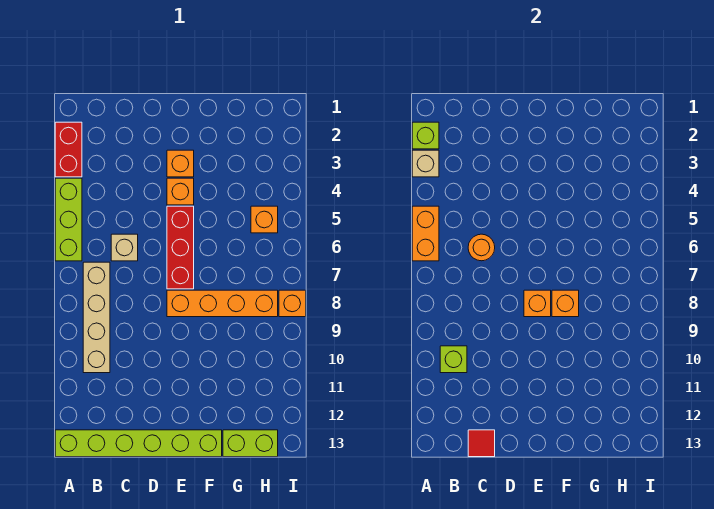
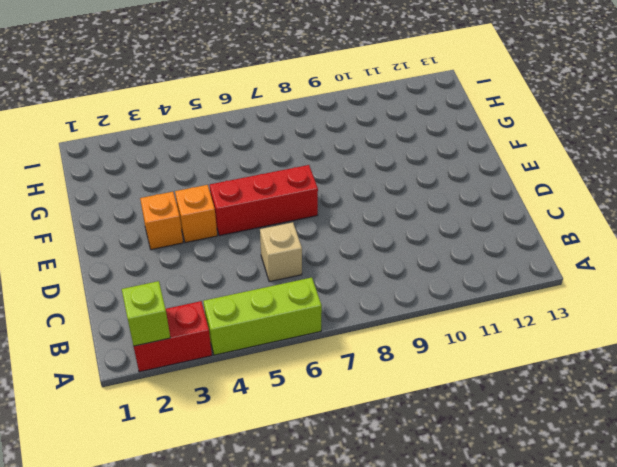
none -> lime 1x6 brick [55,430,222,457]
none -> tan 1x4 brick [83,262,110,373]
none -> orange 1x4 brick [167,290,278,317]

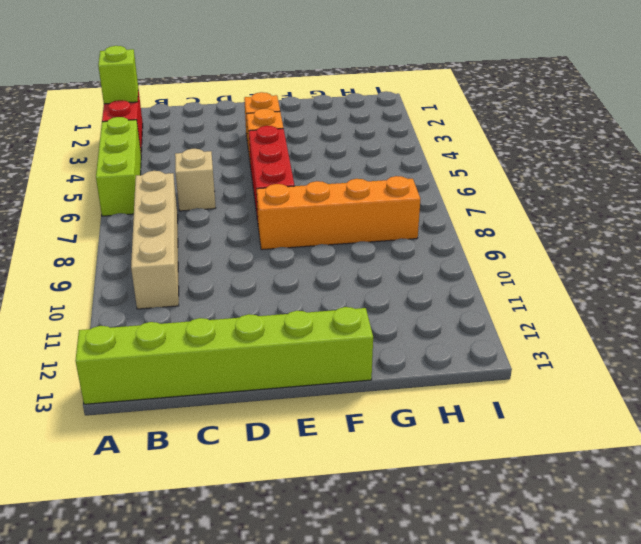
none -> lime 1x2 brick [223,430,278,457]
none -> orange 1x1 brick [251,206,278,233]
none -> orange 1x1 brick [279,290,306,317]

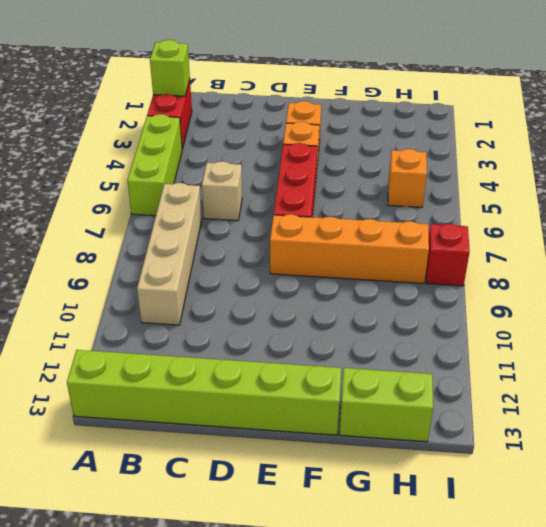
red 1x1 brick [426,224,470,286] -> orange 1x1 brick [279,290,306,317]
none -> tan 1x1 brick [412,150,439,177]
none -> orange 1x2 brick [412,206,439,261]
none -> lime 1x1 brick [440,346,467,373]

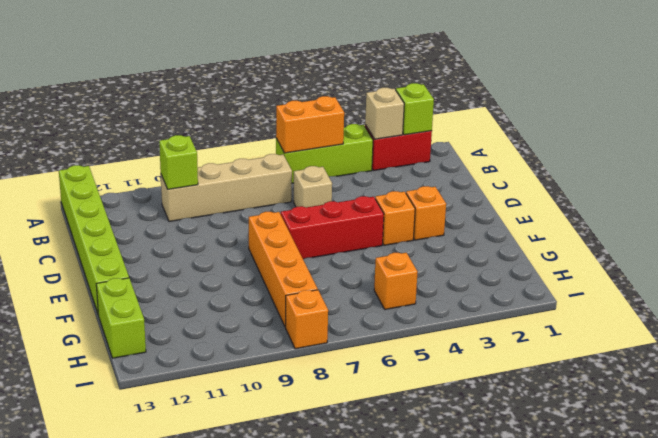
none -> orange 1x1 round brick [468,234,495,261]
none -> red 1x1 tile [468,430,495,457]
none -> orange 1x1 brick [524,290,551,317]

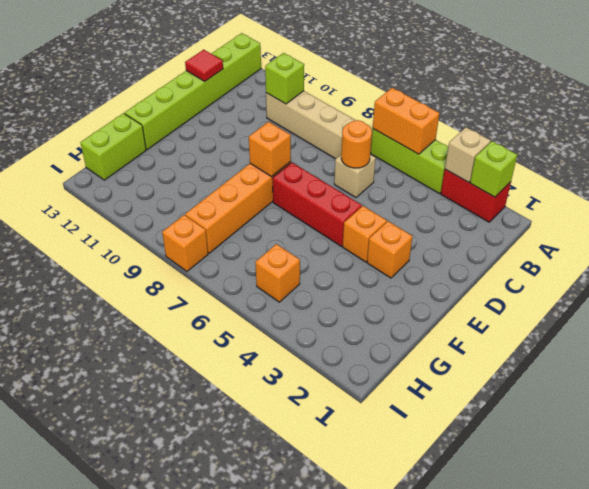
none -> orange 1x1 brick [552,290,579,317]

